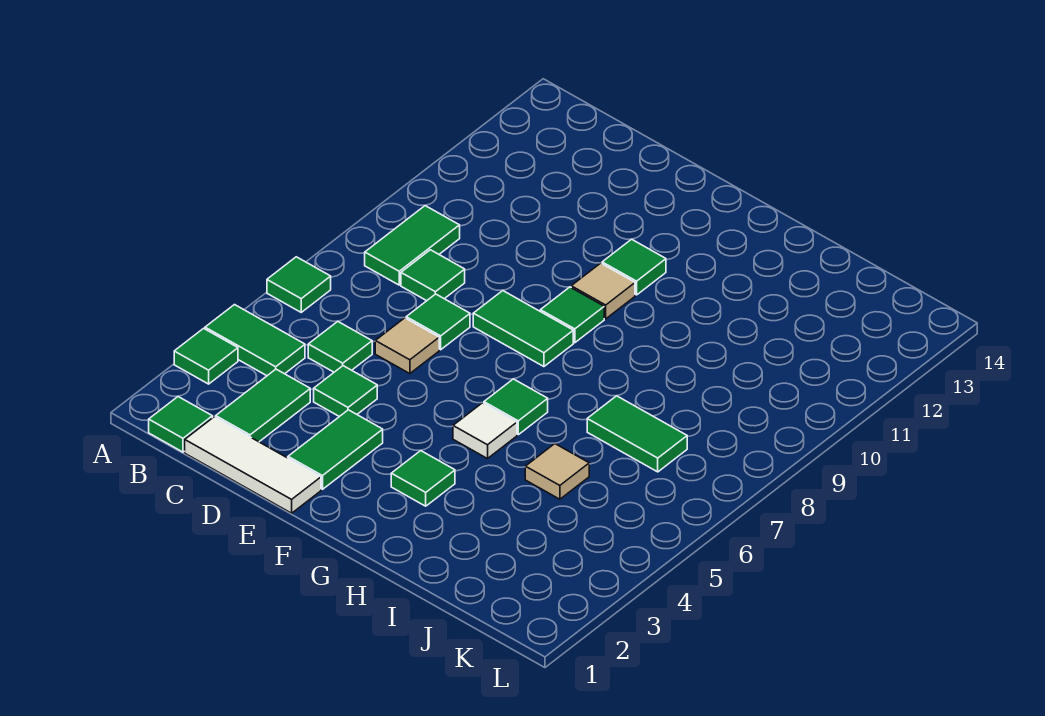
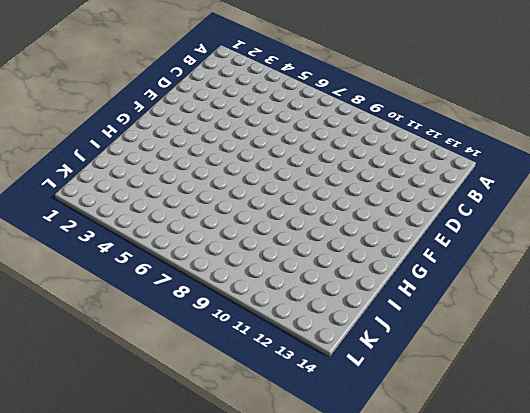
none -> green 1x1 tile [174,328,238,384]
none -> green 1x2 tile [205,305,305,376]
none -> green 1x1 tile [267,257,331,312]

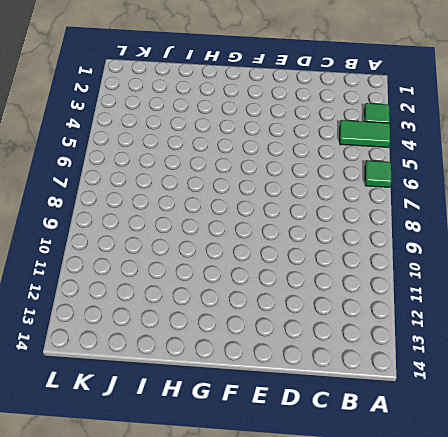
none -> green 1x1 tile [149,397,212,452]
none -> green 1x2 tile [365,206,460,285]
none -> white 1x3 tile [185,417,321,513]

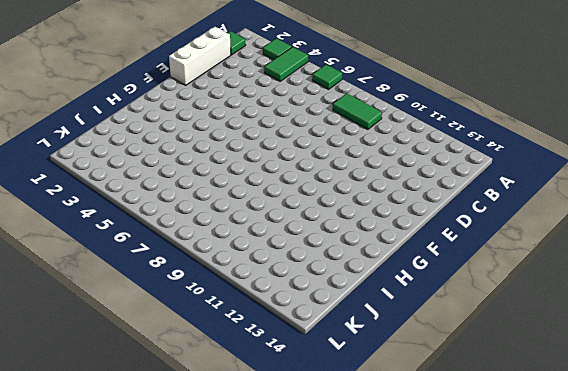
white 1x3 brick [169,27,231,85] -> white 1x3 tile [185,417,321,513]
none -> green 1x2 tile [216,369,310,442]
none -> green 1x1 tile [308,321,372,372]
none -> green 1x1 tile [401,250,465,301]

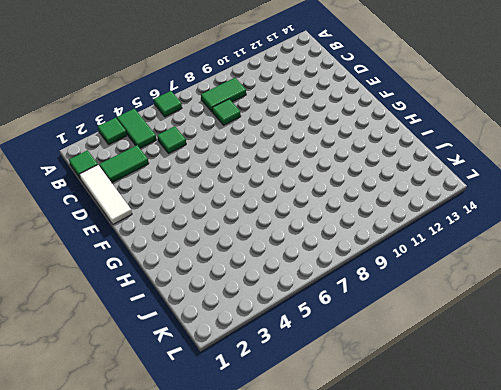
none -> green 1x1 tile [314,366,377,417]
none -> tan 1x1 tile [375,318,439,374]
none -> green 1x1 tile [406,294,470,350]

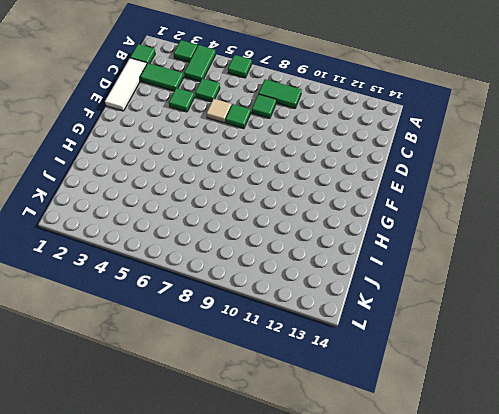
none -> green 1x2 tile [288,410,383,489]
none -> green 1x2 tile [473,291,573,367]
none -> green 1x1 tile [540,287,604,343]

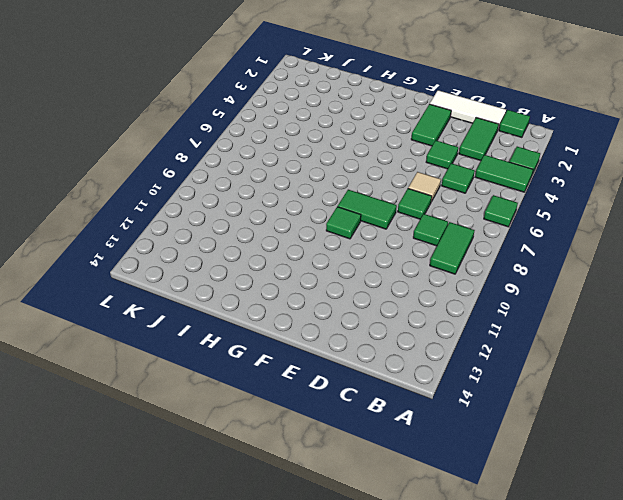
none -> tan 1x1 tile [571,263,635,319]
none -> green 1x1 tile [602,239,666,295]
none -> green 1x1 tile [391,451,455,506]

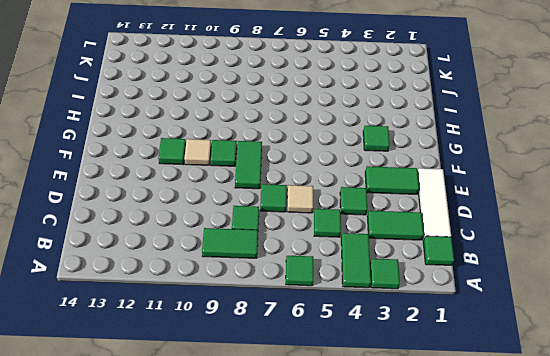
none -> white 1x1 tile [453,403,517,459]
none -> green 1x1 tile [484,379,548,435]
none -> tan 1x1 tile [525,444,589,499]

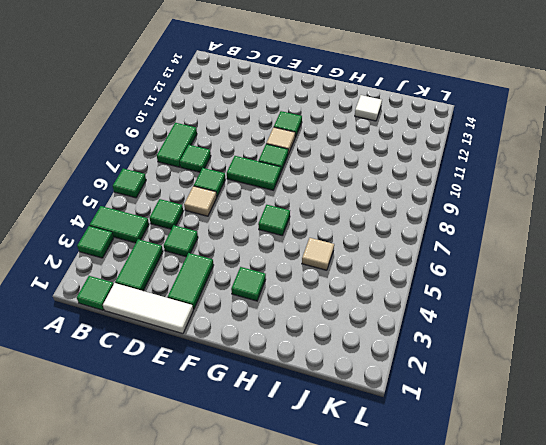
white 1x1 tile [355,95,382,121] -> white 1x1 tile moved to [453,403,517,459]
none -> green 1x2 tile [587,396,687,472]

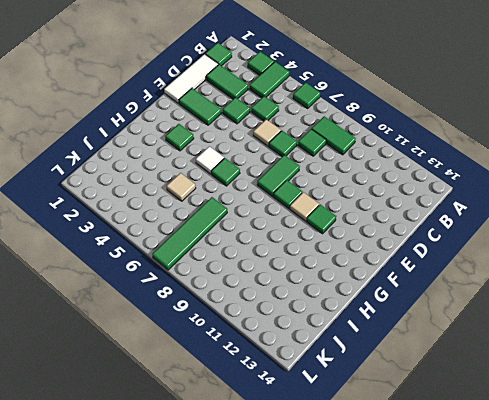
green 1x4 tile [152,197,227,270] -> green 1x2 tile [587,396,687,472]

